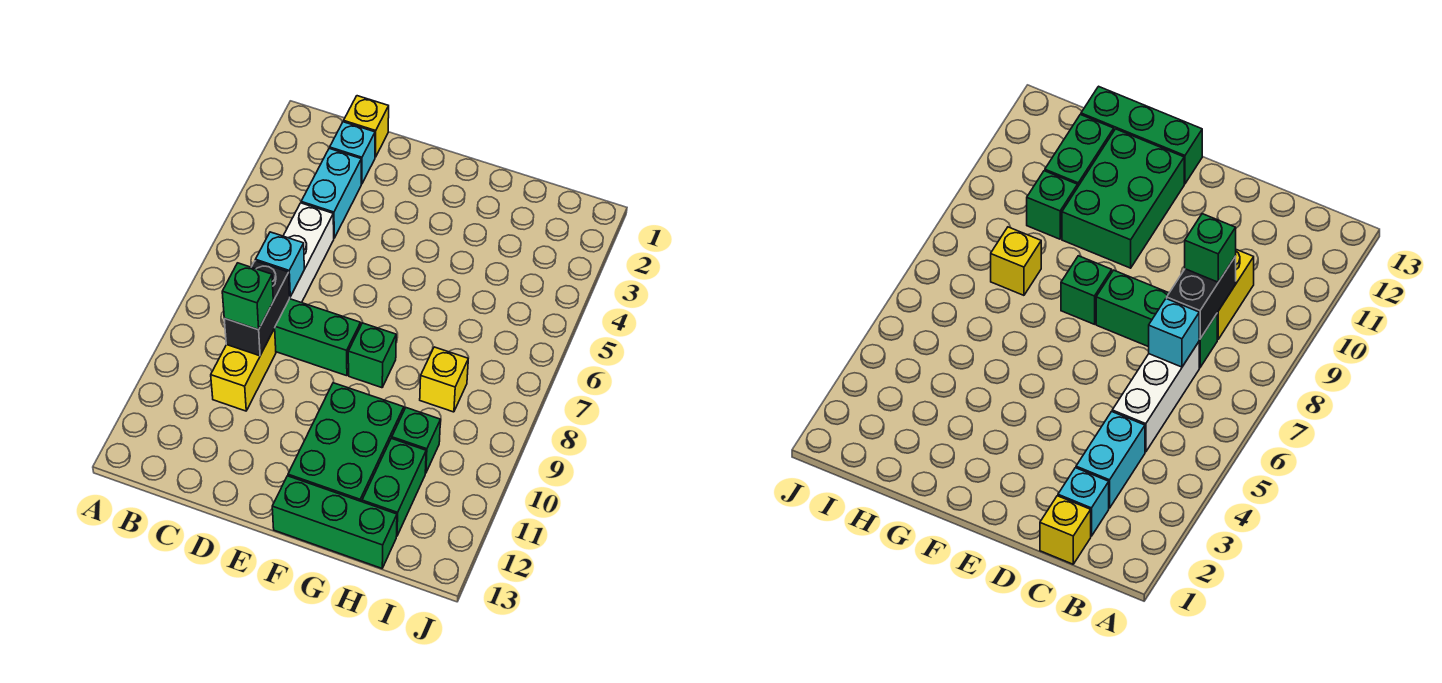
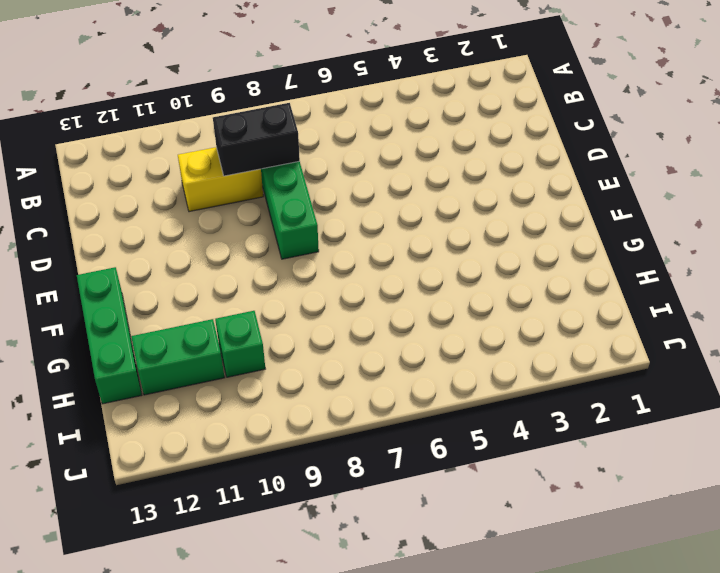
none -> yellow 1x1 brick [344,96,389,157]
none -> cyan 1x1 brick [330,122,375,184]
none -> cyan 1x2 brick [301,148,361,238]

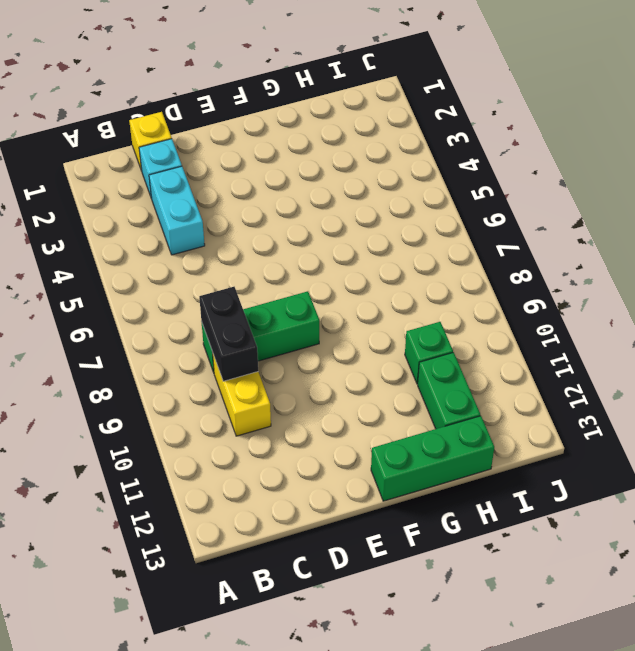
none -> white 1x3 brick [283,203,334,303]
none -> green 1x1 brick [348,323,396,388]
none -> green 2x3 brick [288,383,404,502]

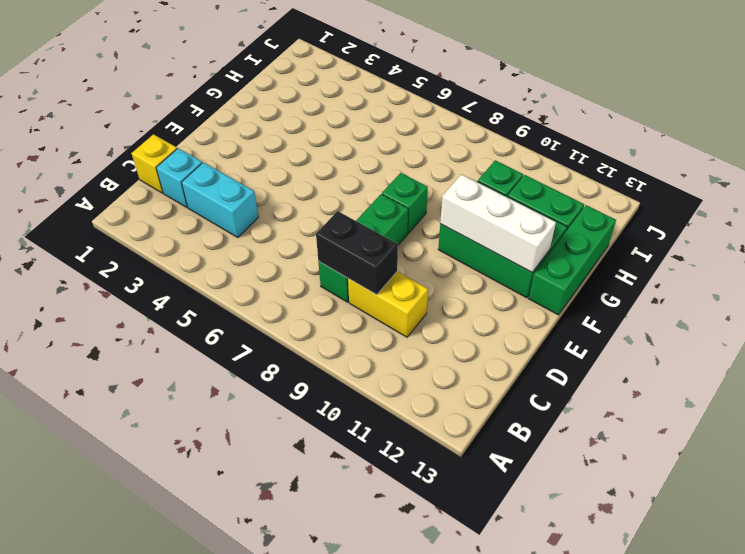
white 1x3 brick [440,174,556,272] -> white 1x3 brick moved to [283,203,334,303]
none -> yellow 1x1 brick [420,347,468,412]
none -> cyan 1x1 brick [255,232,304,297]
none -> green 1x1 brick [222,263,273,330]

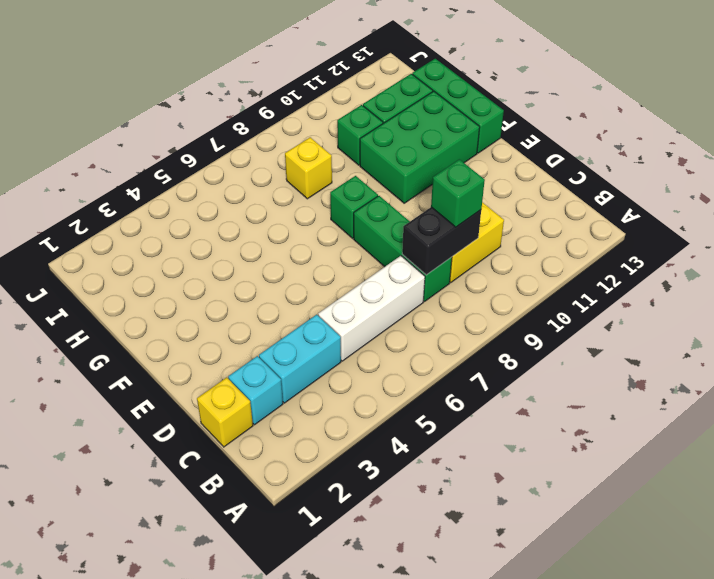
none -> cyan 1x1 brick [255,232,304,297]

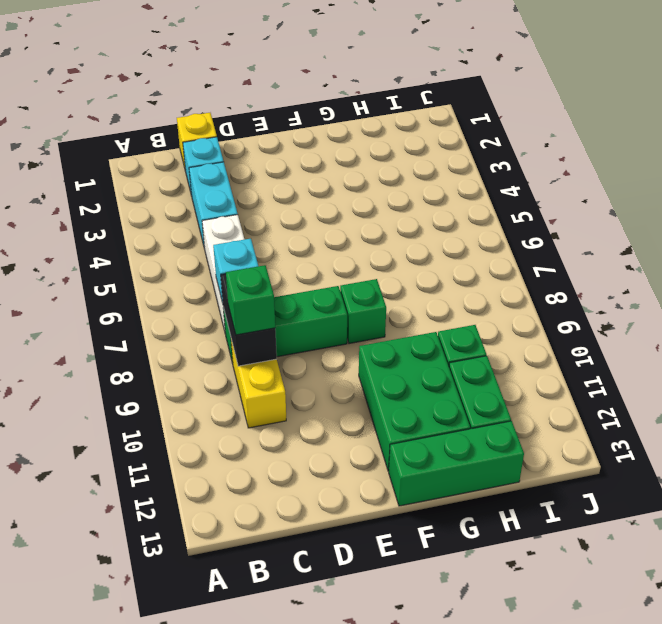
none -> yellow 1x1 brick [420,347,468,412]

